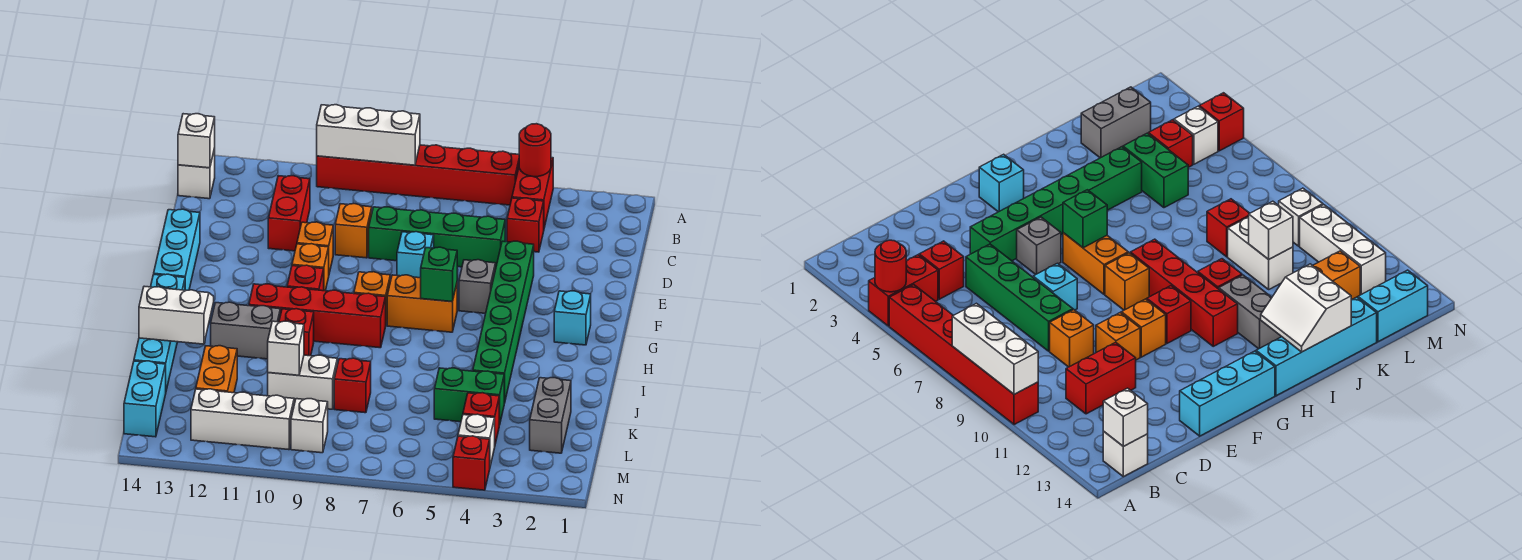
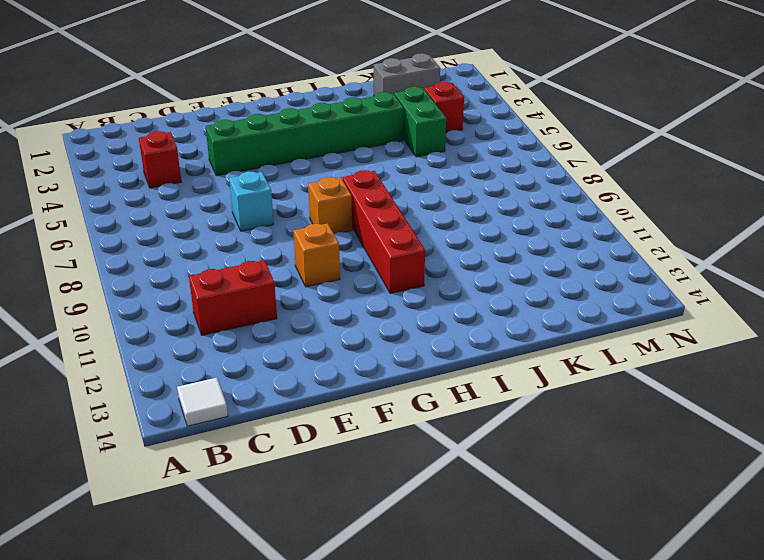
white 1x1 tile [177,378,228,426] -> white 1x1 brick [178,148,215,199]
none -> red 1x2 brick [512,158,553,228]
none -> red 1x6 brick [317,145,519,205]
none -> green 1x4 brick [369,207,505,270]
none -> orange 1x1 brick [335,204,372,258]

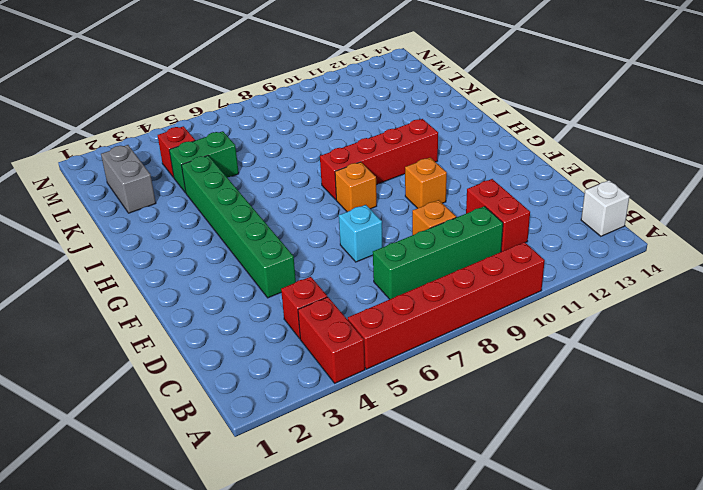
green 1x4 brick [373,206,503,299] -> green 1x4 brick moved to [369,207,505,270]
none -> orange 1x1 brick [297,222,333,273]
none -> cyan 1x3 brick [154,209,200,290]
none -> grey 1x1 brick [459,260,495,313]
none -> cyan 1x1 brick [554,291,591,345]

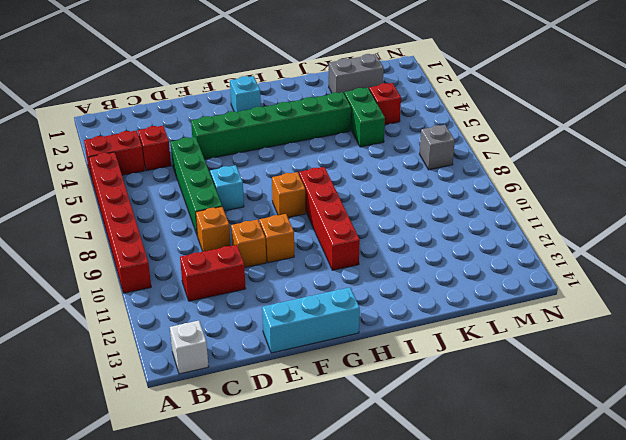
grey 1x1 brick [420,125,455,170] -> grey 1x1 brick moved to [459,260,495,313]
none -> orange 1x2 brick [387,275,457,332]
none -> red 1x1 brick [287,265,324,291]
none -> cyan 1x4 brick [134,274,185,390]
none -> red 1x1 brick [279,309,314,356]

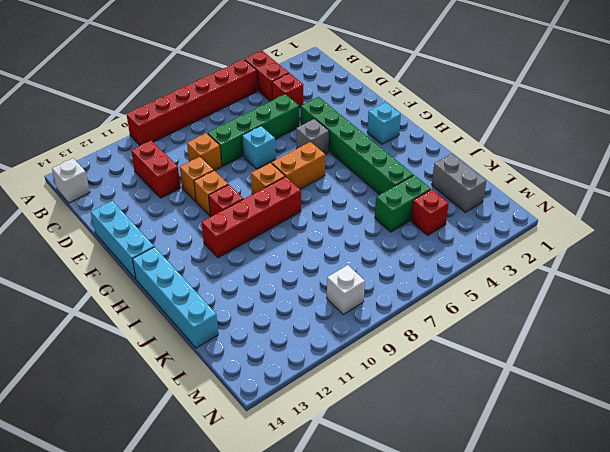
none -> red 1x1 brick [279,309,314,356]
none -> grey 1x2 brick [211,302,280,359]
none -> red 1x1 brick [334,358,371,413]
none -> white 1x2 brick [268,355,337,409]

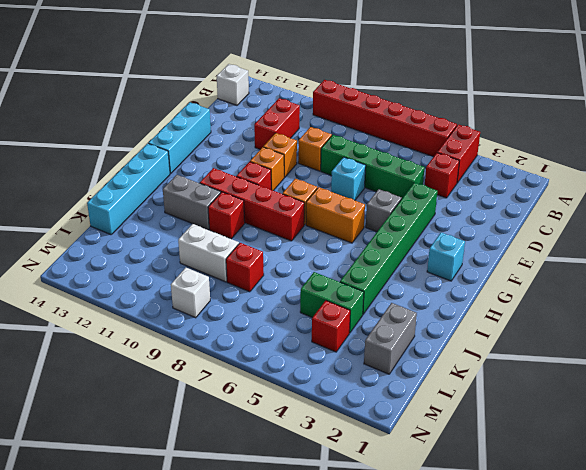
none -> orange 1x2 brick [196,346,237,393]
none -> cyan 1x2 brick [124,361,166,437]
none -> white 1x1 brick [458,414,495,466]
none -> white 1x3 brick [191,389,294,450]

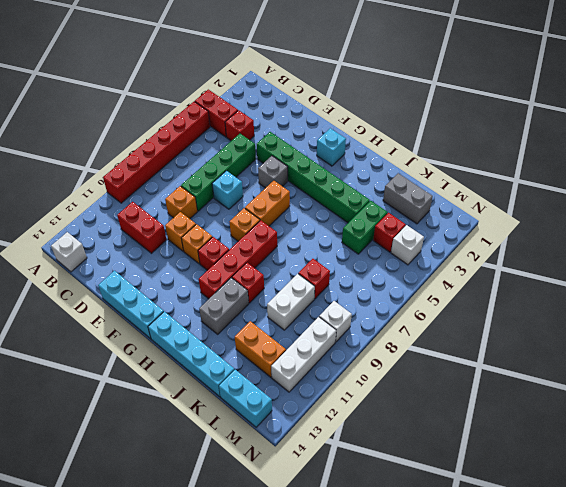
none -> red 1x1 brick [453,436,490,490]
none -> red 1x1 round brick [519,124,551,177]
none -> white 1x3 brick [317,105,420,165]
none -> white 1x1 brick [178,114,215,168]

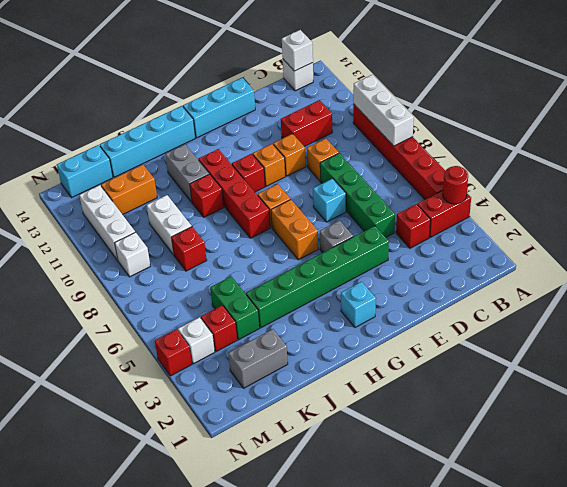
none -> green 1x1 brick [421,247,457,302]
none -> white 2x2 slope [139,286,214,344]
none -> white 1x1 brick [268,321,304,375]

